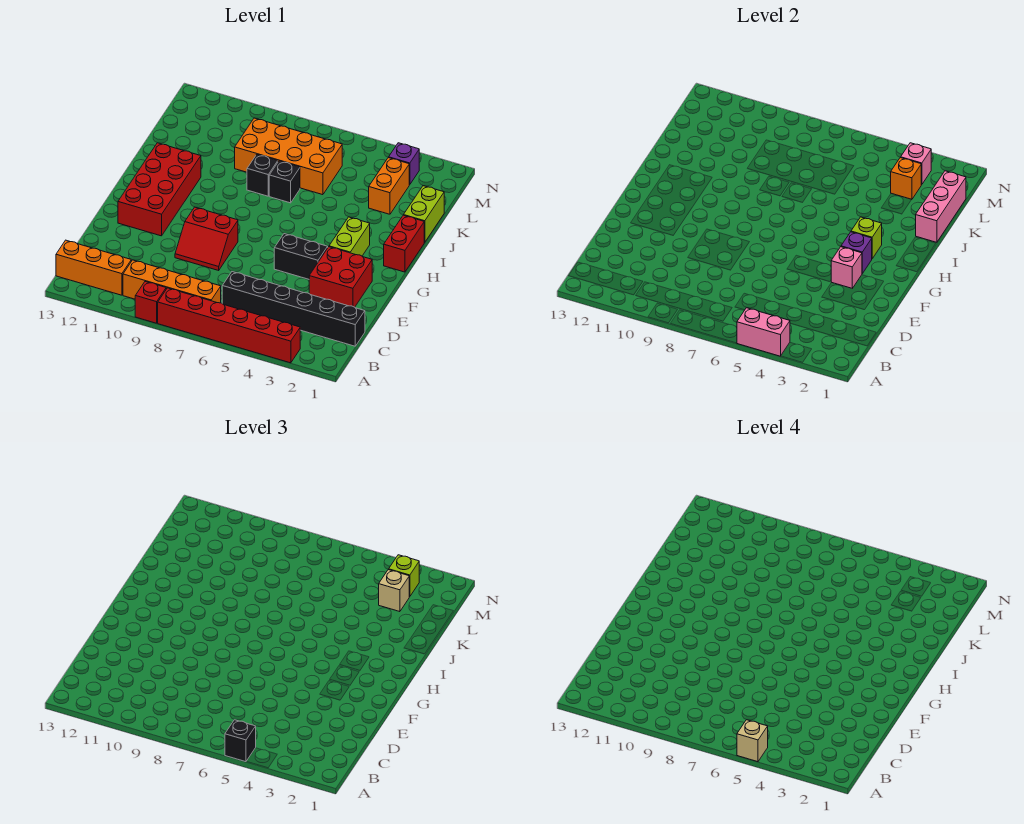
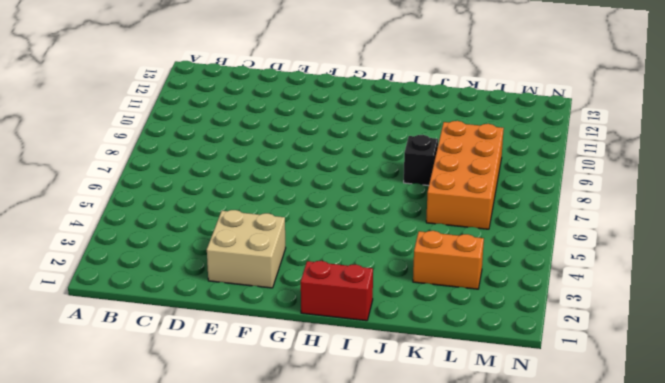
tan 2x2 brick [207,210,286,288] -> red 2x2 brick [309,247,372,307]
none -> red 1x6 brick [158,288,300,363]
none -> red 1x1 brick [135,282,166,323]
none -> orange 1x4 brick [123,260,221,303]

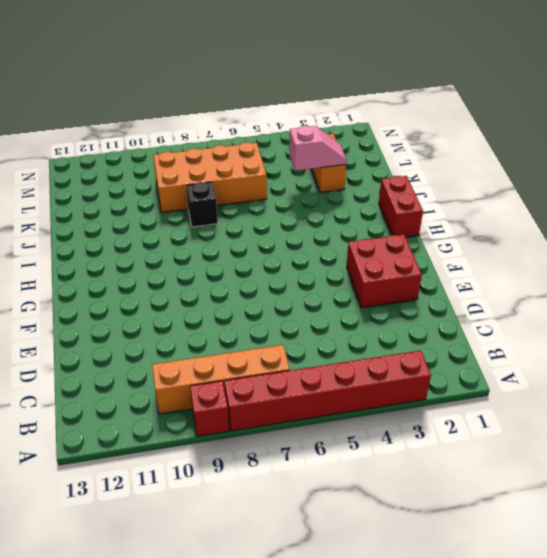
pink 1x2 slope [289,126,347,171] -> none
none -> orange 1x3 brick [56,240,131,295]
none -> black 1x6 brick [222,272,365,346]
none -> red 2x2 slope [175,207,238,270]

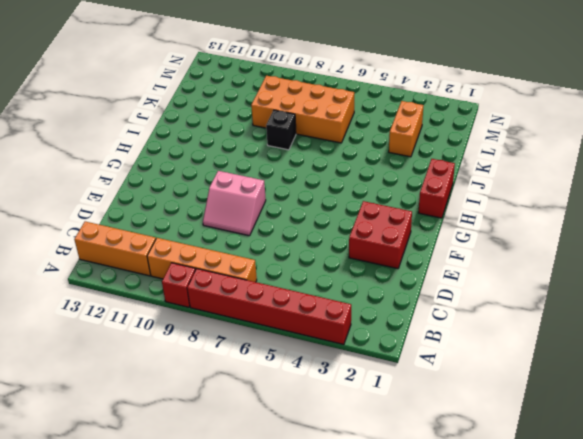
pink 2x2 slope [203,171,266,236] -> red 2x2 slope [175,207,238,270]
none -> black 1x6 brick [222,272,365,346]
none -> black 1x2 brick [274,234,328,279]
none -> red 2x4 brick [118,143,201,236]

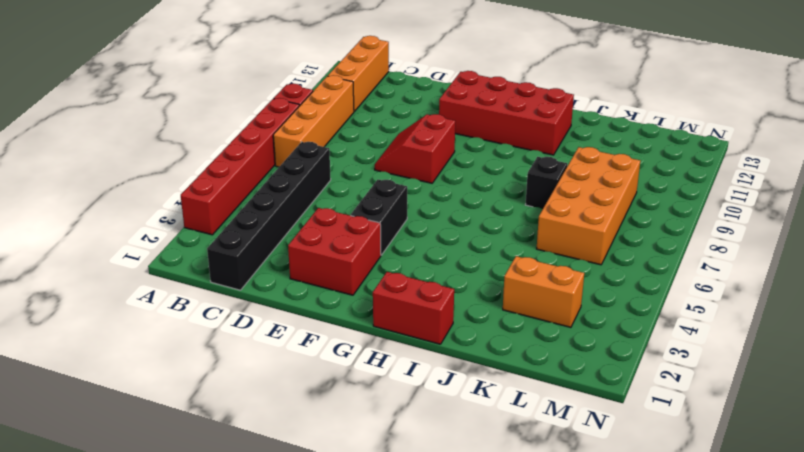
none -> lime 1x2 brick [329,217,370,256]
none -> lime 1x2 brick [404,186,444,242]
none -> black 1x1 brick [269,161,300,203]

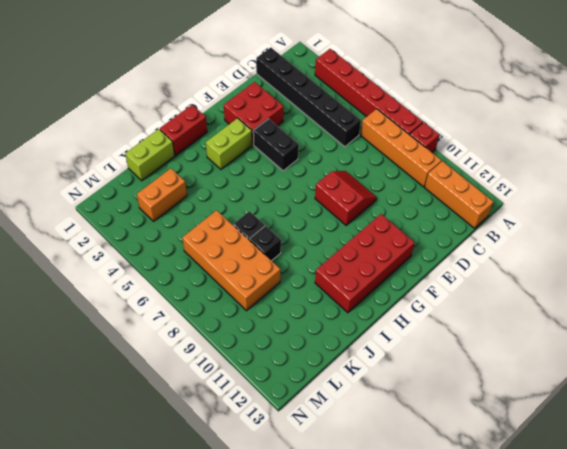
none -> purple 1x1 brick [389,143,419,185]
none -> pink 1x2 brick [737,308,790,356]
none -> pink 1x1 brick [831,247,862,288]

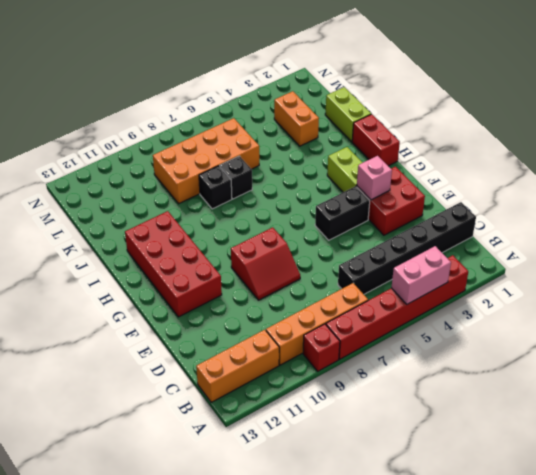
none -> purple 1x1 brick [389,143,419,185]
none -> purple 1x1 brick [841,232,872,274]
none -> lime 1x1 brick [851,217,882,259]

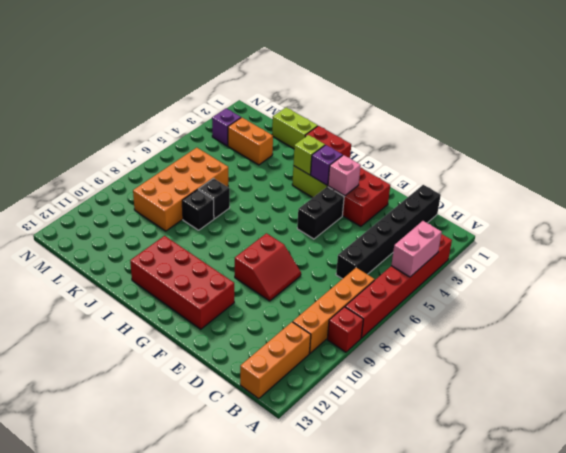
none -> pink 1x3 brick [916,171,966,242]
none -> orange 1x1 brick [891,158,921,200]
none -> pink 1x1 brick [901,143,931,185]

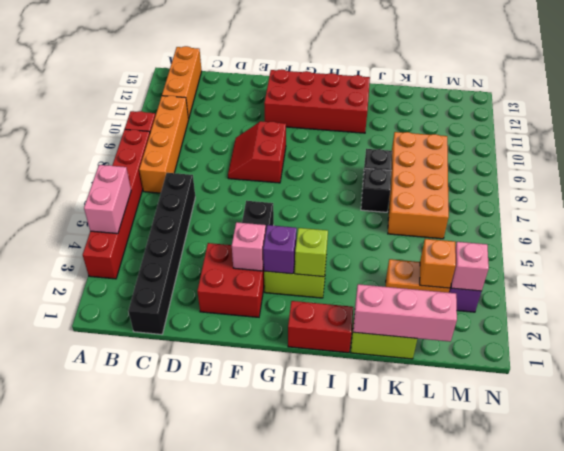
none -> black 1x1 brick [225,720,256,762]
none -> tan 1x1 brick [379,570,409,612]
none -> lime 1x1 brick [389,555,419,597]

